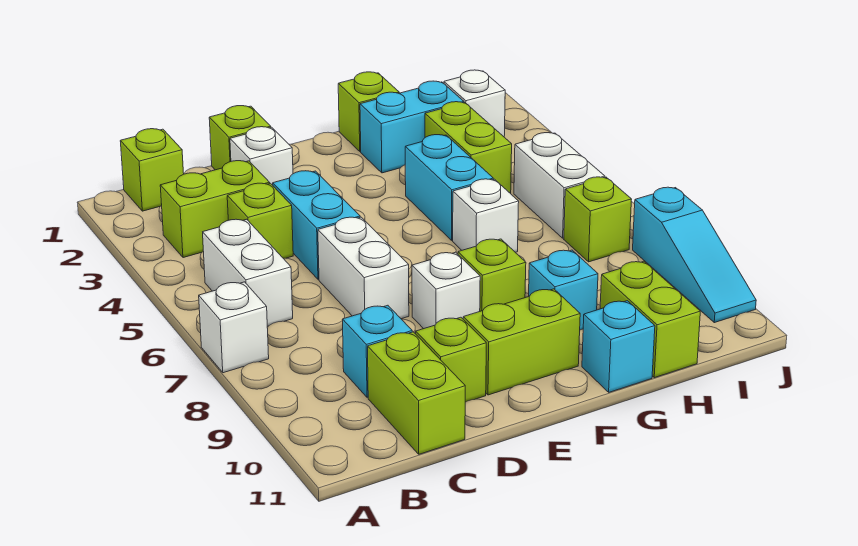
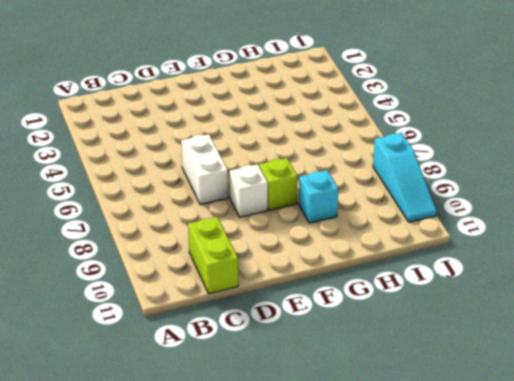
none -> white 1x1 brick [199,282,269,373]
none -> lime 1x1 brick [120,129,184,211]
none -> lime 1x2 brick [160,161,270,258]

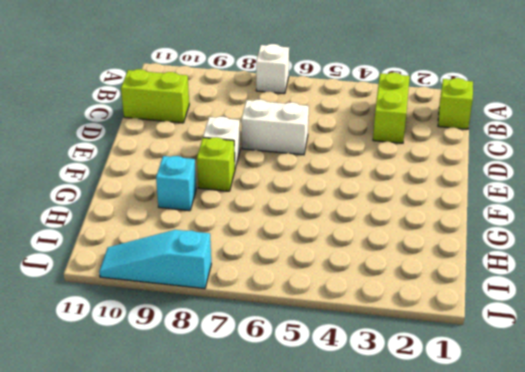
none -> white 1x2 brick [203,219,293,326]
none -> lime 1x1 brick [227,183,293,258]
none -> cyan 1x1 brick [342,305,412,397]

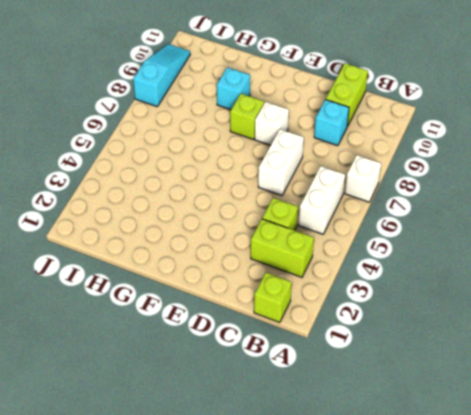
none -> lime 1x1 brick [209,106,271,170]
none -> white 1x1 brick [230,127,293,185]
none -> cyan 1x2 brick [273,171,360,279]

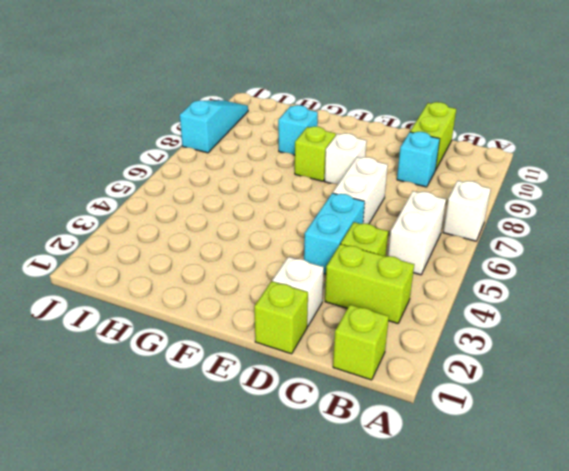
none -> lime 1x1 brick [416,317,486,402]
none -> lime 1x2 brick [463,289,580,395]
none -> lime 1x1 brick [338,72,399,152]

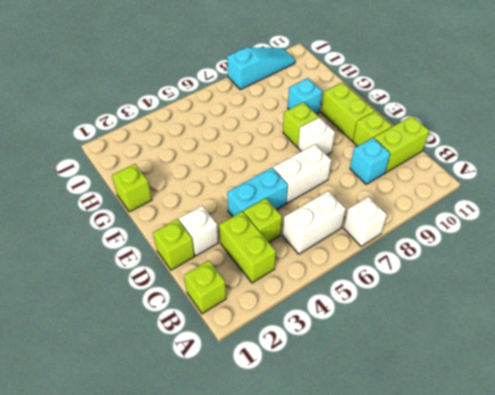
none -> cyan 1x2 brick [360,81,464,173]
none -> cyan 1x2 brick [405,135,493,240]
none -> white 1x1 brick [453,179,519,252]

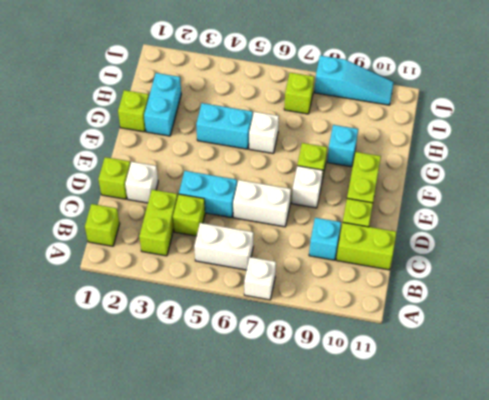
none -> cyan 1x1 brick [582,301,655,392]
none -> lime 1x2 brick [425,102,512,194]
none -> lime 1x2 brick [600,261,700,378]

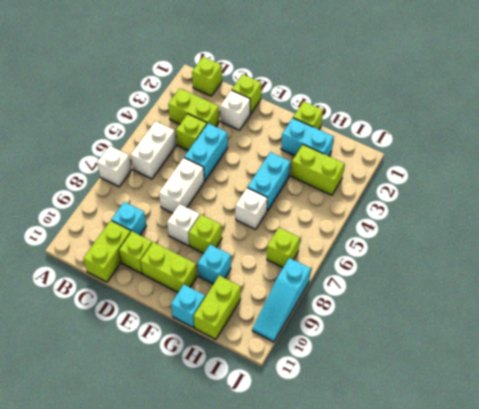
lime 1x2 brick [291,145,345,195] -> lime 1x2 brick turned to [425,102,512,194]
none -> white 1x1 brick [444,70,505,137]
none -> white 1x2 brick [514,133,605,238]

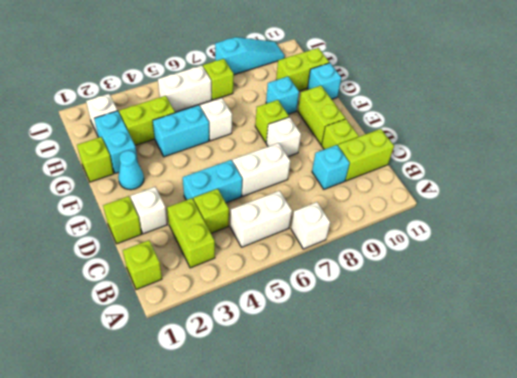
cyan 1x1 cone [118,151,144,190] -> none

